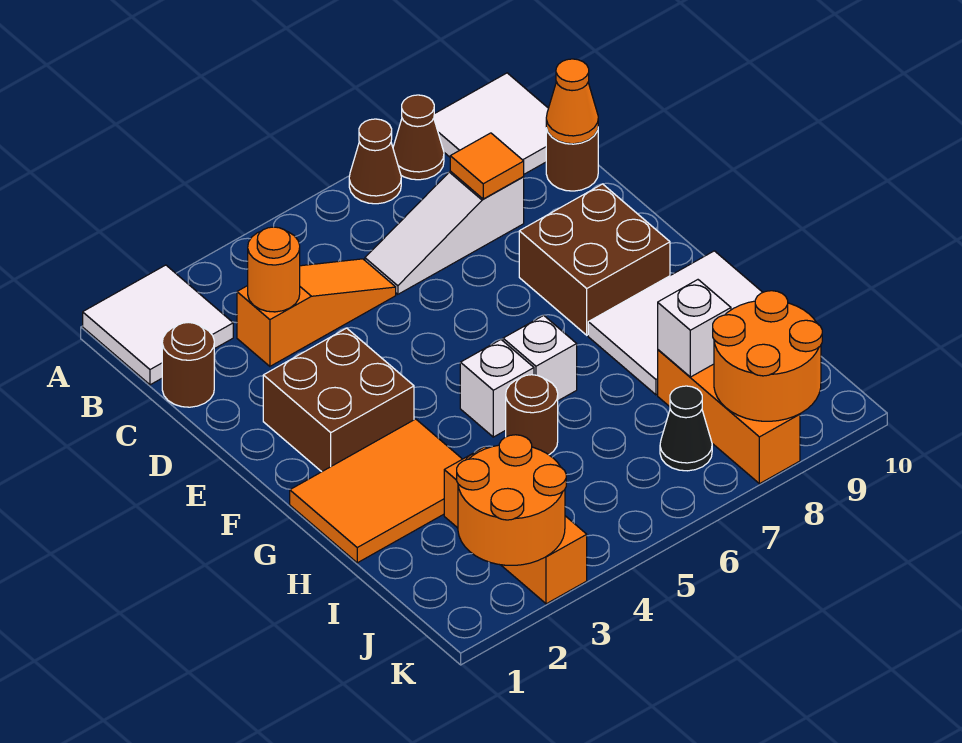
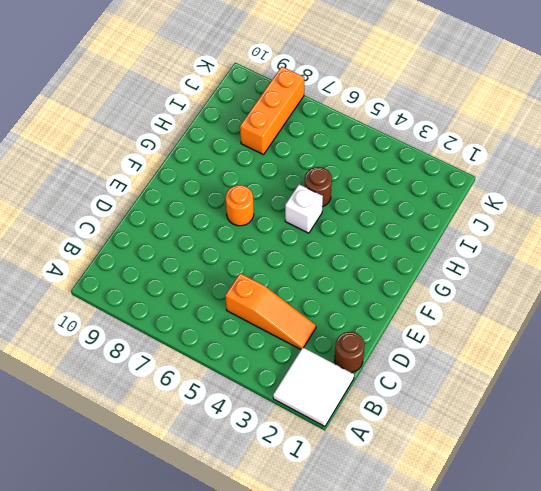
orange 1x3 slope [225,273,316,349] -> orange 1x3 slope turned to [237,259,396,366]
orange 1x1 round brick [226,185,254,226] -> orange 1x1 round brick moved to [248,227,300,312]
none -> brown 1x1 cone [349,119,401,204]
none -> brown 1x1 cone [393,95,444,180]
none -> white 2x2 tile [434,73,548,174]

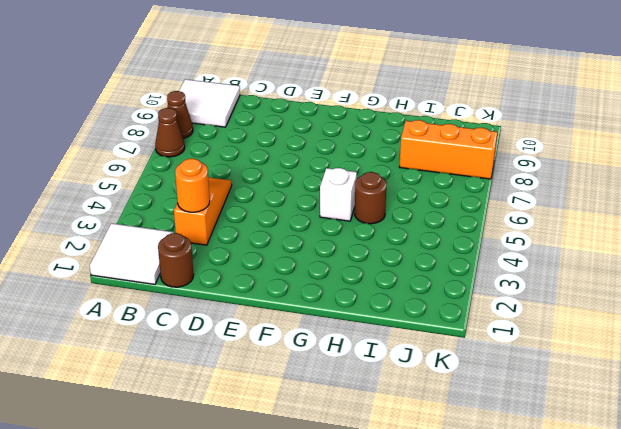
none -> white 1x3 slope [365,171,524,294]
none -> brown 1x1 round brick [546,128,598,191]
none -> brown 2x2 brick [263,328,414,472]

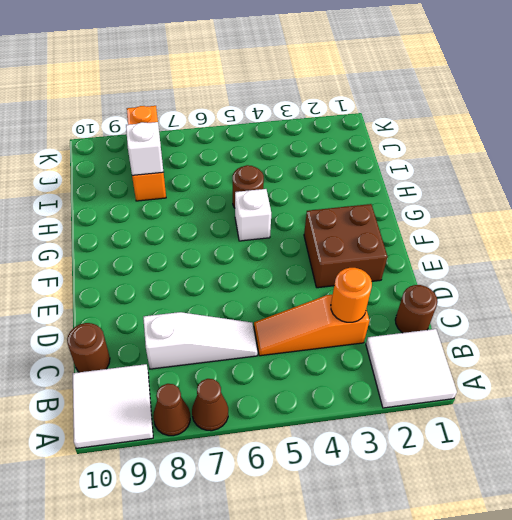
none -> brown 2x2 brick [519,184,670,335]
none -> orange 2x3 tile [290,419,462,563]
none -> white 1x1 brick [503,315,577,401]

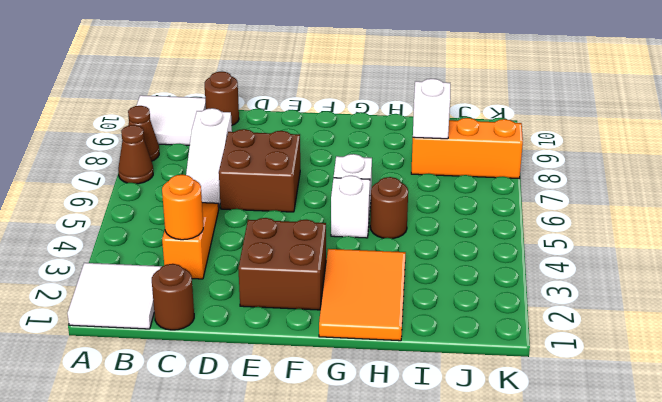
brown 2x2 brick [219,129,300,212] -> brown 2x2 brick moved to [519,184,670,335]
none -> white 2x3 tile [588,251,763,395]
none -> orange 1x3 brick [444,447,587,604]
none -> black 1x1 cone [660,386,712,471]

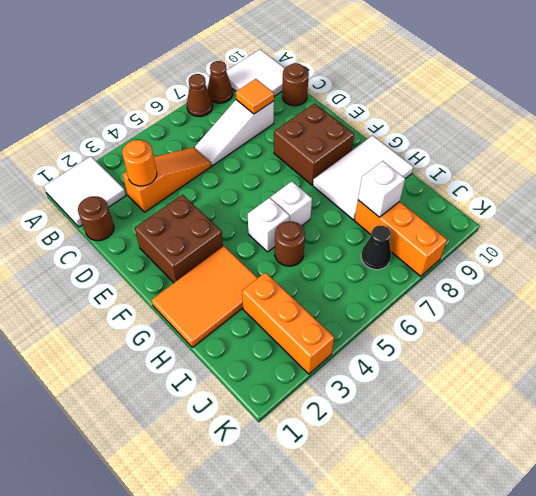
none -> orange 1x1 cone [546,59,598,144]
none -> orange 2x2 round brick [457,435,566,565]
none -> orange 2x2 round brick [713,291,822,421]

